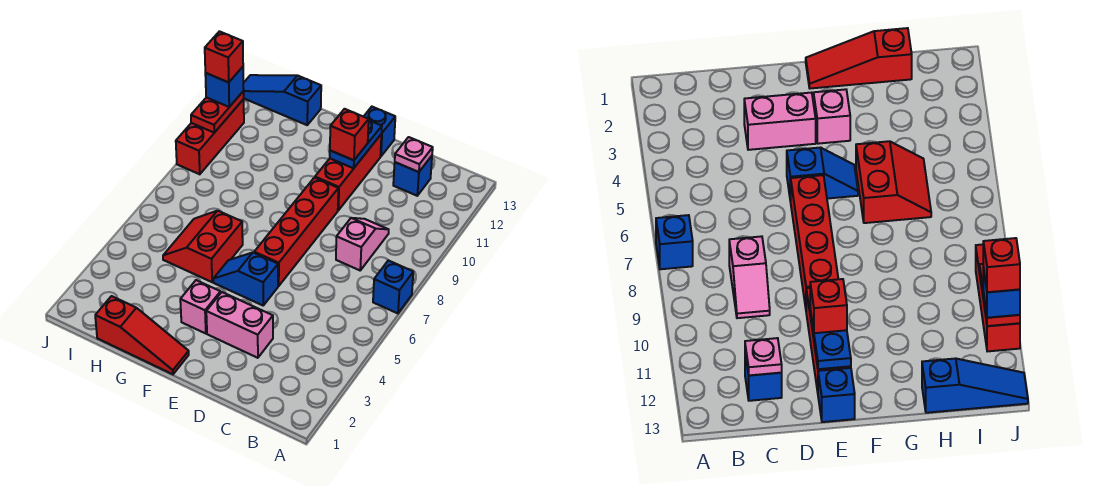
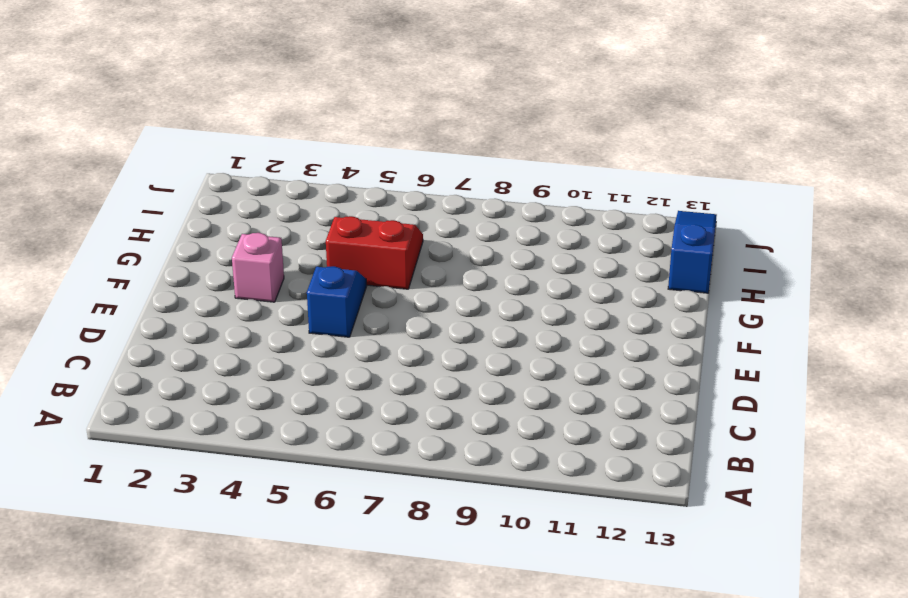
none -> blue 1x1 brick [373,260,413,313]
none -> pink 1x2 slope [336,218,389,270]
none -> blue 1x1 brick [393,156,432,196]

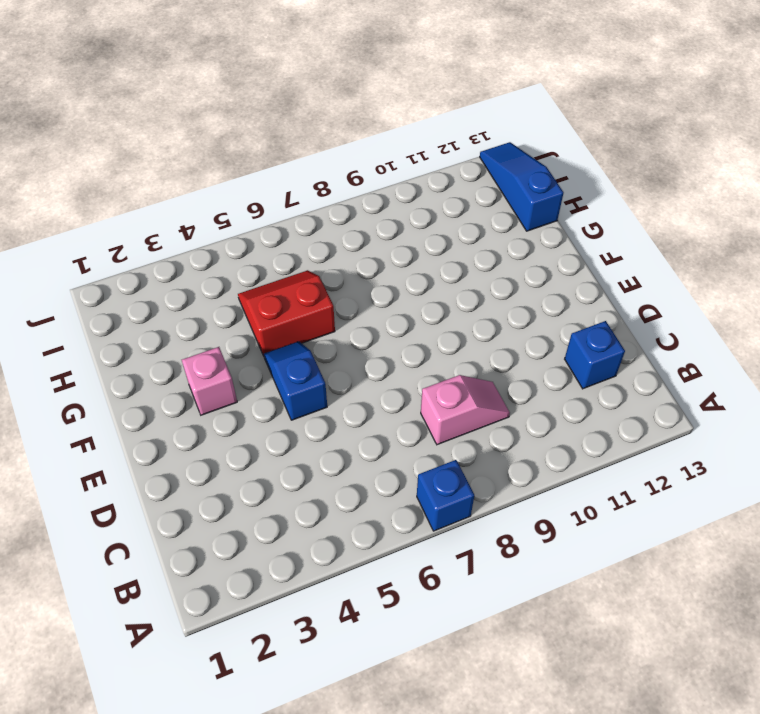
none -> pink 1x2 brick [206,292,273,358]
none -> red 1x4 brick [254,178,338,286]
none -> red 1x3 brick [315,135,381,210]

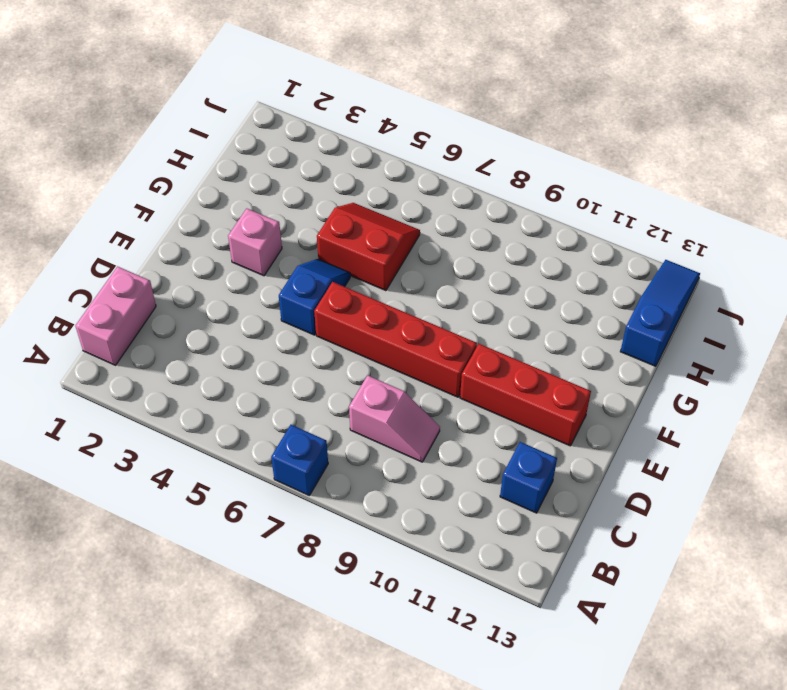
pink 1x2 brick [75,266,156,365] -> pink 1x2 brick moved to [206,292,273,358]
none -> blue 1x1 brick [364,107,395,156]
none -> red 1x3 slope [95,296,189,374]
none -> red 1x3 brick [176,99,244,174]

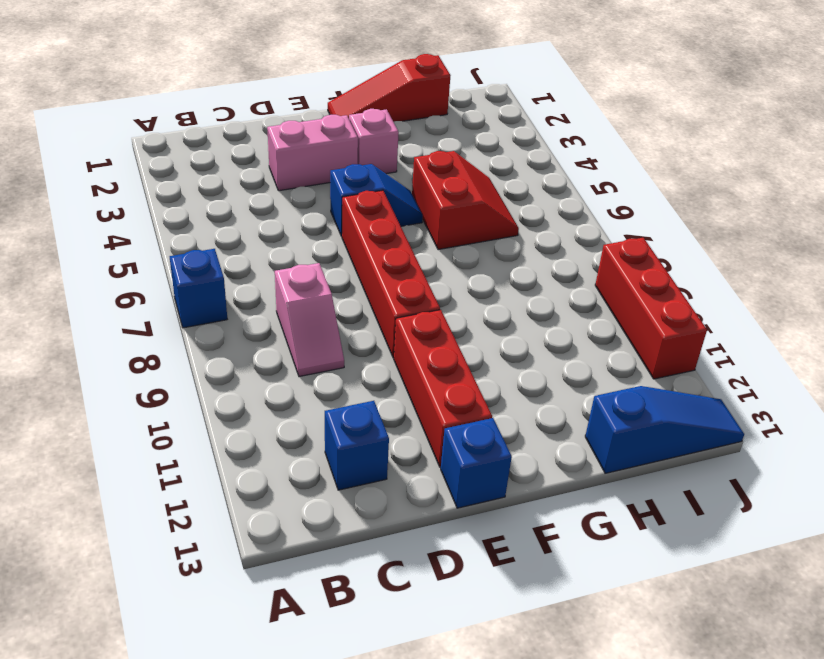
none -> pink 1x1 plate [395,137,433,172]
none -> blue 1x2 plate [330,121,382,168]
none -> red 1x2 plate [191,91,244,133]

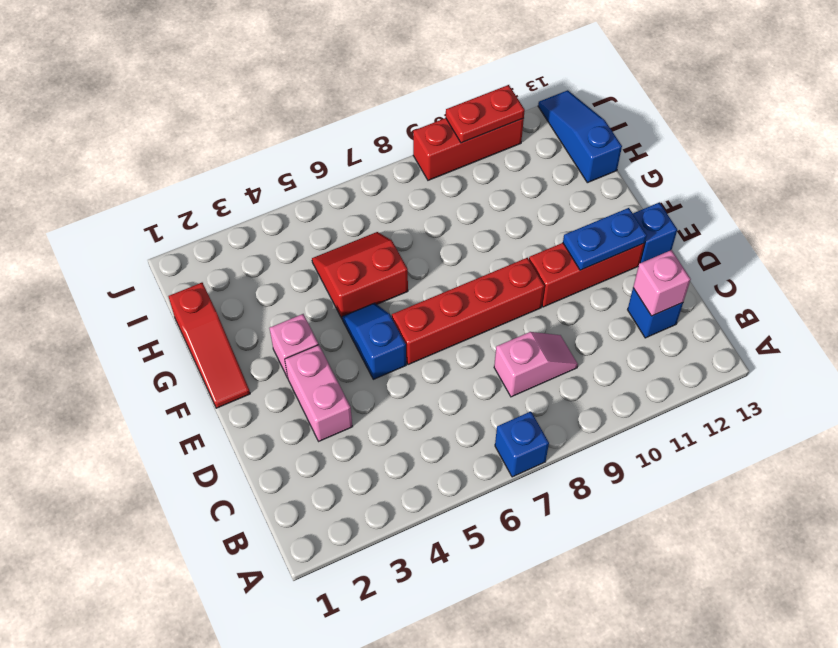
pink 1x1 brick [633,250,691,316] -> pink 1x1 plate [395,137,433,172]
none -> red 1x1 brick [330,109,369,160]
none -> blue 1x1 brick [205,67,244,107]
none -> red 1x1 brick [205,31,243,82]

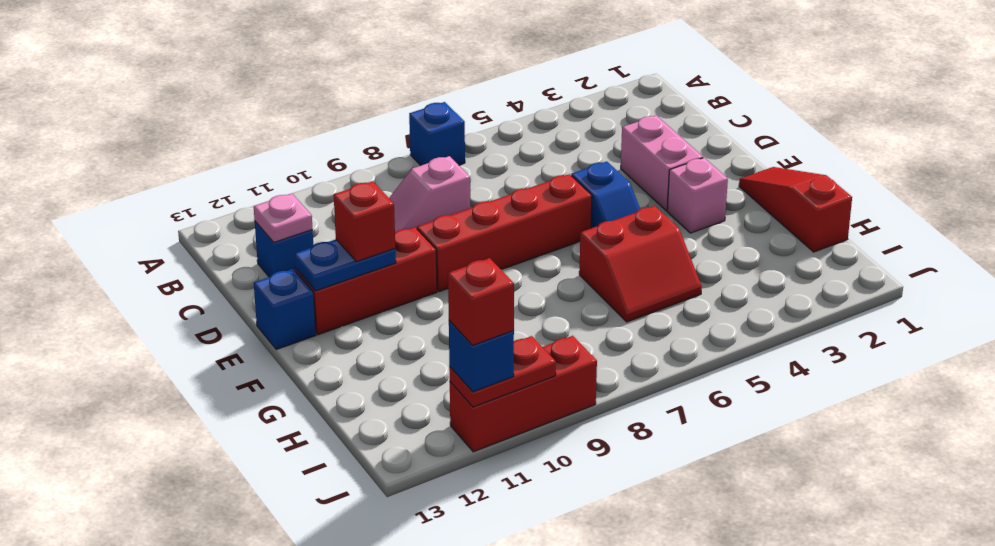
none -> blue 1x3 slope [243,75,321,125]

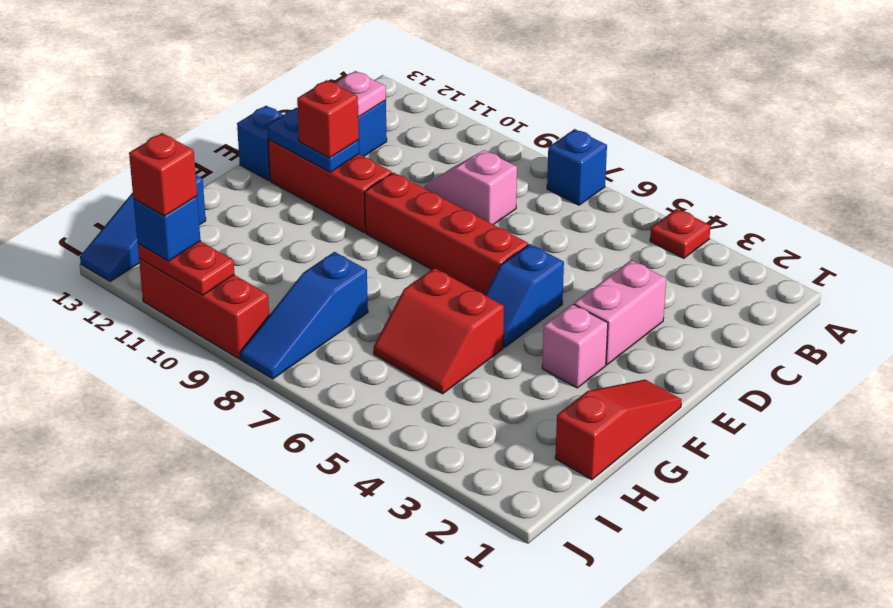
red 1x1 plate [650,209,710,258] -> none
blue 1x3 slope [240,252,368,379] -> none

